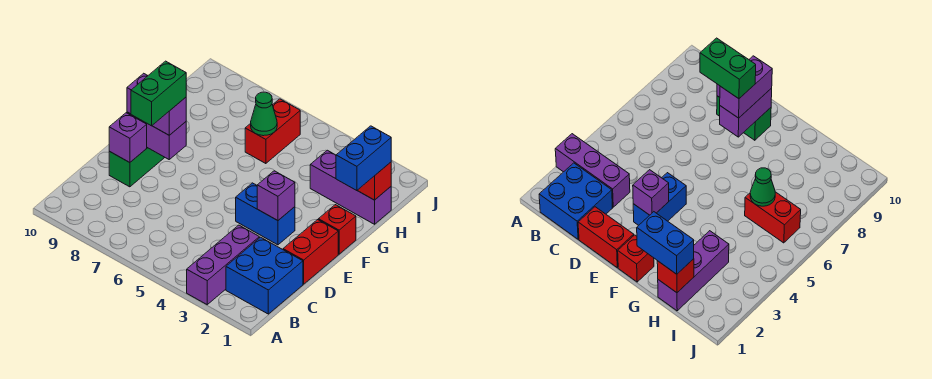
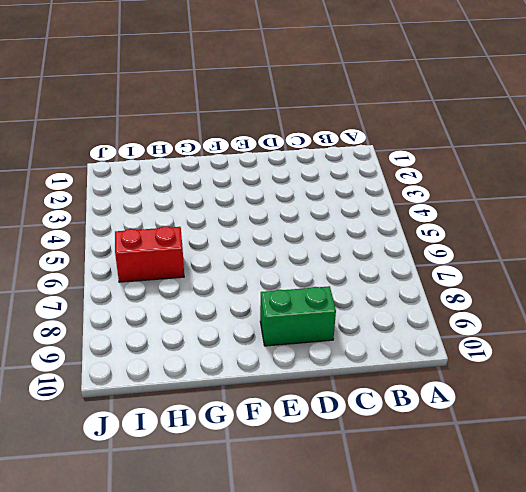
none -> purple 1x3 brick [187,225,259,305]
none -> blue 2x2 brick [226,237,303,314]
none -> red 1x2 brick [283,220,338,284]

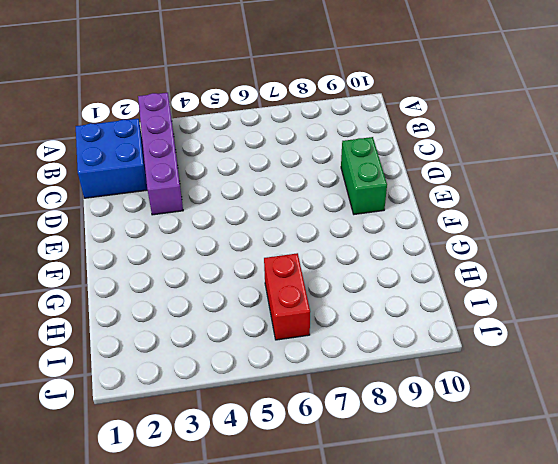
purple 1x4 brick [138,93,183,215] -> purple 1x3 brick [187,225,259,305]
none -> red 1x2 brick [283,220,338,284]
none -> blue 1x2 brick [236,183,295,245]
none -> red 1x1 brick [318,205,356,254]

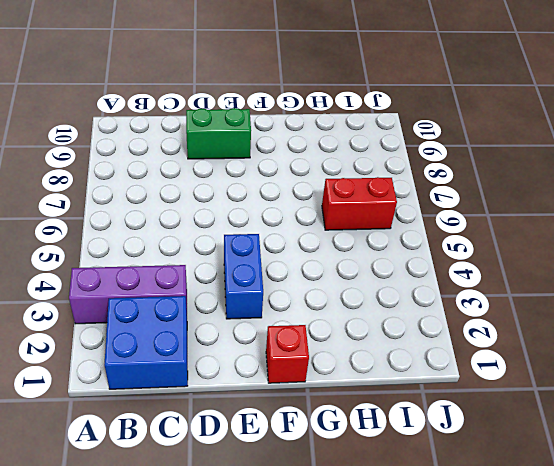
none -> red 1x2 brick [283,220,338,284]
none -> purple 1x3 brick [310,150,391,224]
none -> purple 1x1 brick [109,113,147,163]

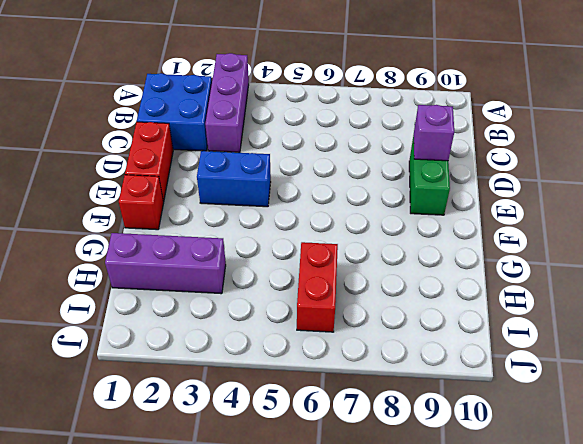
none -> purple 1x1 brick [257,171,295,221]
none -> purple 1x2 brick [127,112,186,159]
none -> red 1x1 brick [357,162,391,200]

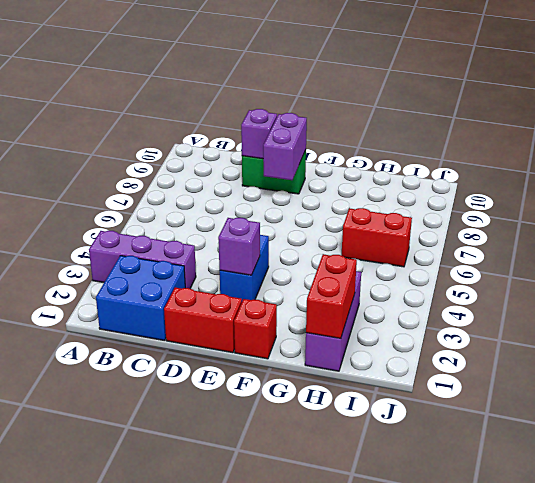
red 1x2 brick [306,254,357,339] -> red 1x1 brick [357,162,391,200]
none -> green 1x1 cone [251,92,277,136]
none -> purple 1x2 brick [127,73,186,135]
none -> blue 1x2 brick [336,126,391,191]

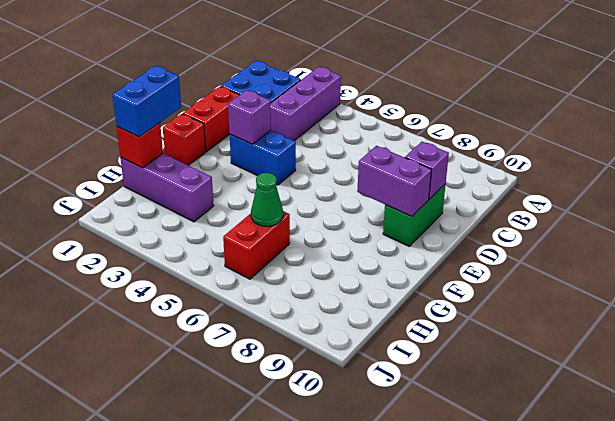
none -> purple 1x2 brick [127,73,186,135]
none -> green 1x2 brick [131,61,186,126]

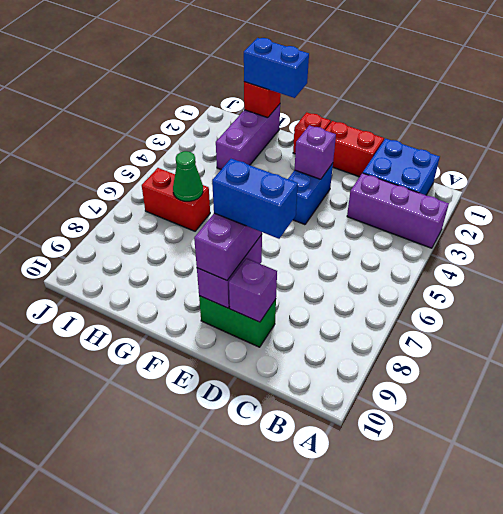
blue 1x2 brick [212,159,298,239] -> green 1x2 brick [131,61,186,126]

